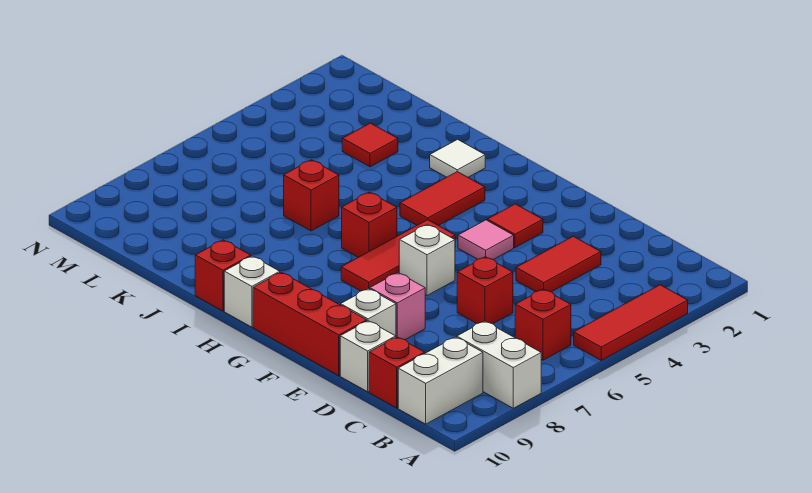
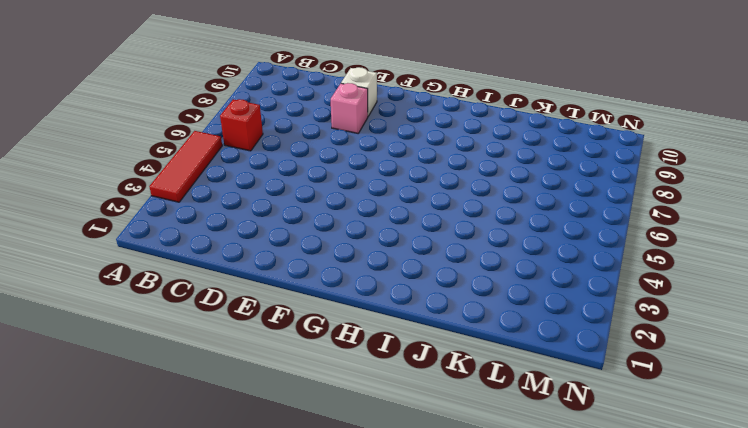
none -> white 1x2 brick [457,321,541,408]
none -> white 1x2 brick [398,337,483,424]
none -> red 1x1 brick [369,337,425,408]

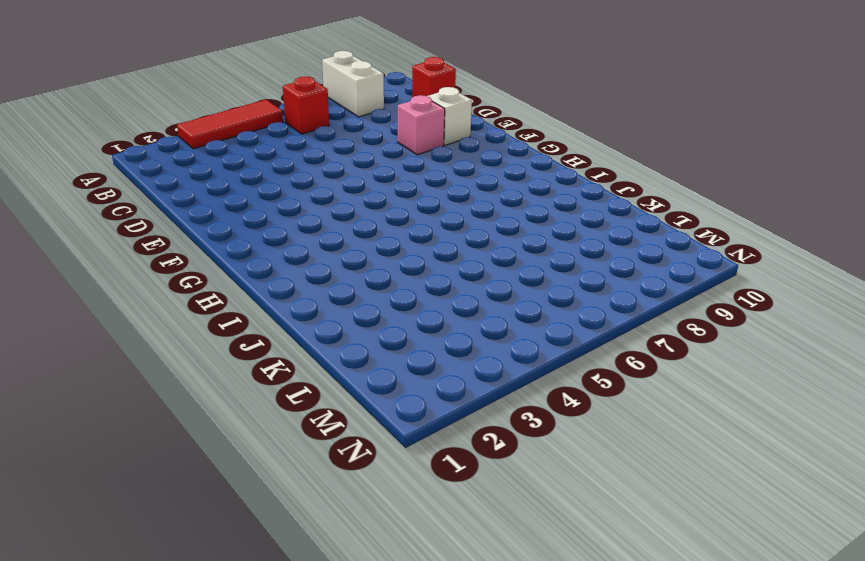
none -> white 1x2 brick [398,337,483,424]
none -> red 1x2 tile [516,236,601,292]
none -> red 1x1 brick [457,257,513,324]

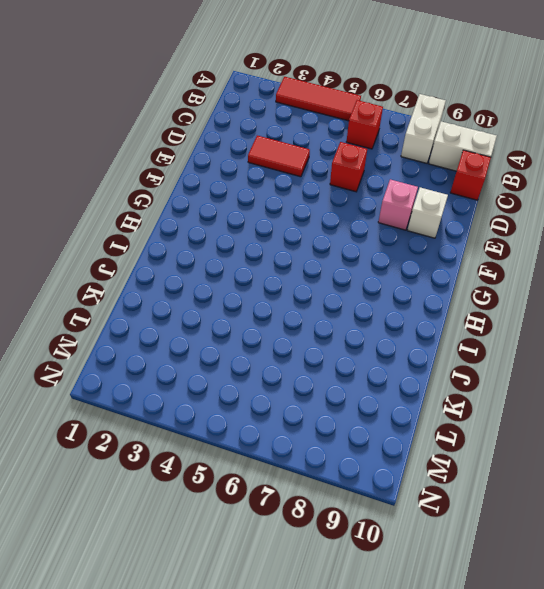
none -> white 1x1 brick [340,321,396,392]
none -> red 1x3 brick [253,272,367,376]
none -> red 1x1 tile [487,204,543,248]

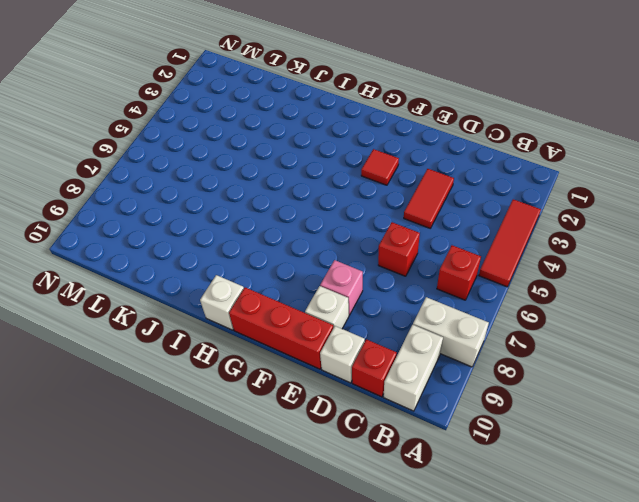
none -> pink 1x1 tile [458,220,514,260]
none -> white 1x1 brick [399,224,455,296]
none -> red 1x3 tile [341,220,455,291]

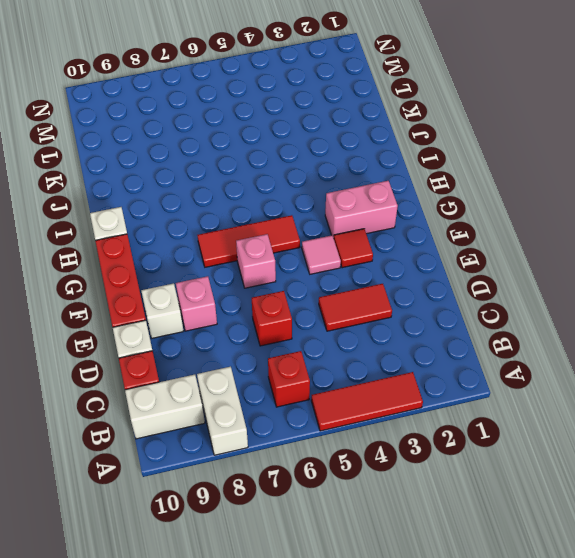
pink 1x1 brick [236,234,276,288] -> white 1x1 brick [399,224,455,296]
pink 1x2 brick [325,181,398,238] -> none
none -> red 1x2 tile [400,172,485,226]
none -> red 1x1 brick [342,192,397,257]
none -> white 1x1 tile [430,139,485,177]

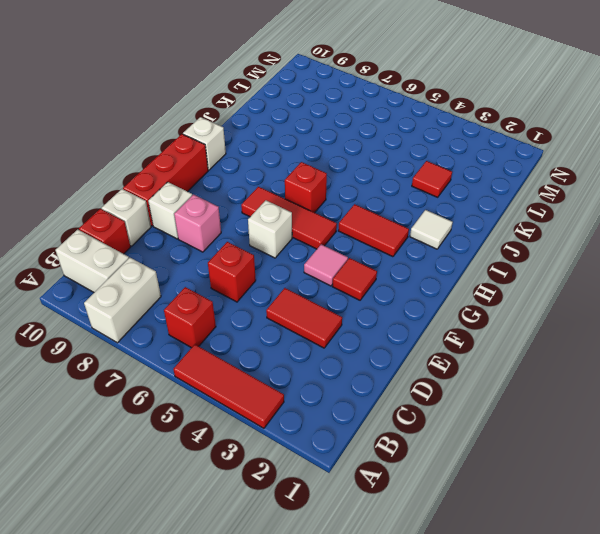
none -> red 1x1 brick [195,240,251,311]
none -> red 1x1 brick [284,160,339,231]

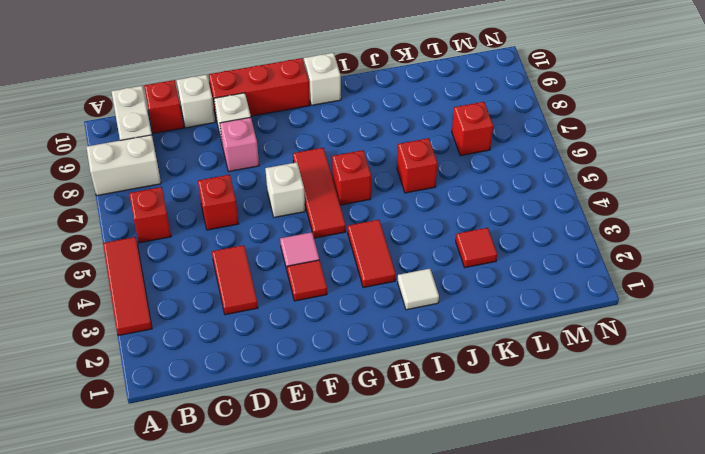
red 1x1 brick [452,102,493,156] -> red 1x1 brick moved to [195,240,251,311]

